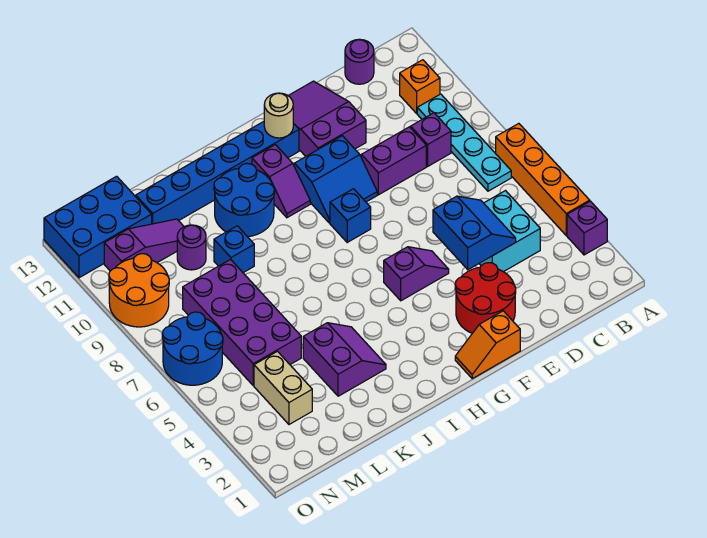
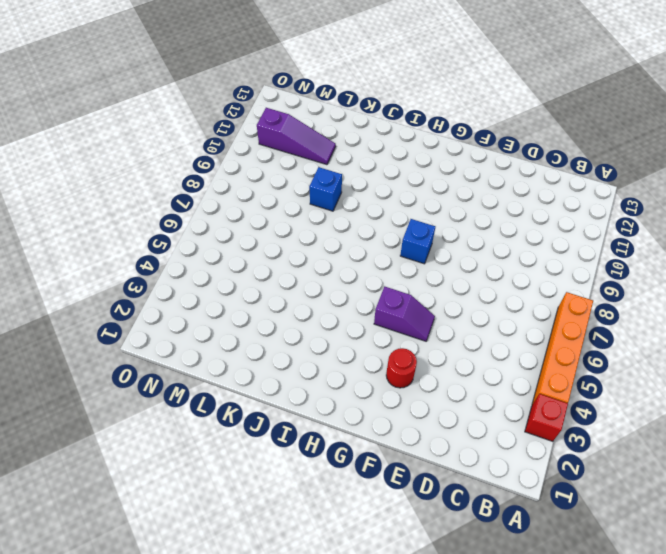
red 1x1 brick [525,394,568,441] -> purple 1x1 brick [567,201,607,255]
red 1x1 round brick [386,348,417,388] -> red 2x2 round brick [455,263,516,333]
none -> cyan 1x4 plate [417,94,511,191]
none -> orange 1x1 brick [400,60,440,113]
none -> cyan 2x2 brick [479,191,540,272]

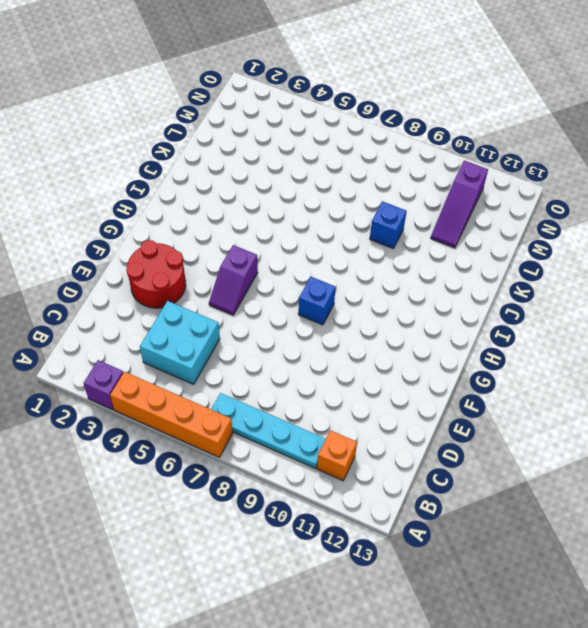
none -> purple 1x1 brick [411,113,451,166]
none -> purple 1x1 round brick [345,39,374,84]
none -> purple 1x2 brick [361,127,426,195]

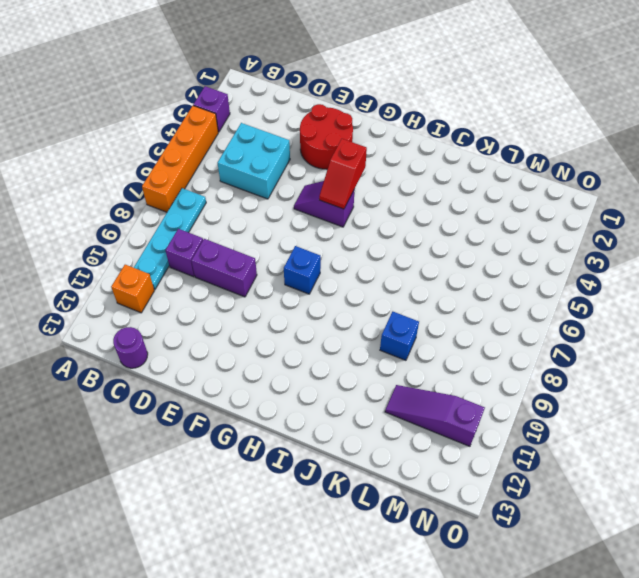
red 1x2 slope [319,139,367,209] -> none
none -> purple 2x3 slope [288,81,366,156]
none -> orange 1x2 slope [455,311,520,379]
none -> blue 2x2 slope [294,136,377,223]

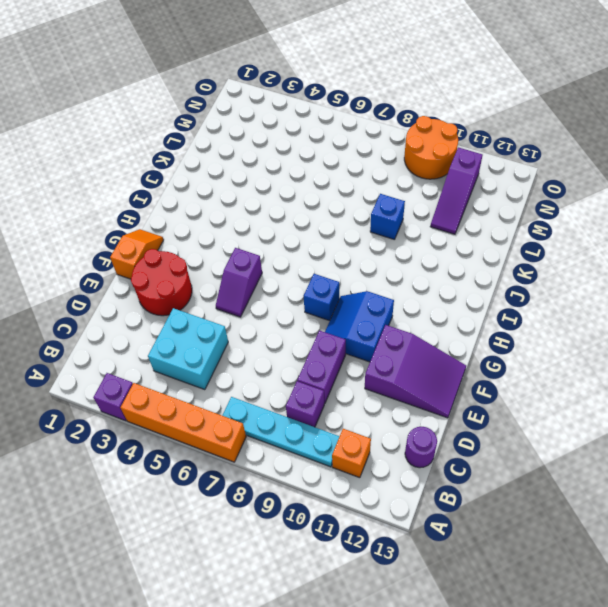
none -> blue 1x6 brick [136,122,299,224]
none -> purple 1x2 slope [252,145,310,218]
none -> blue 2x2 round brick [214,163,275,237]

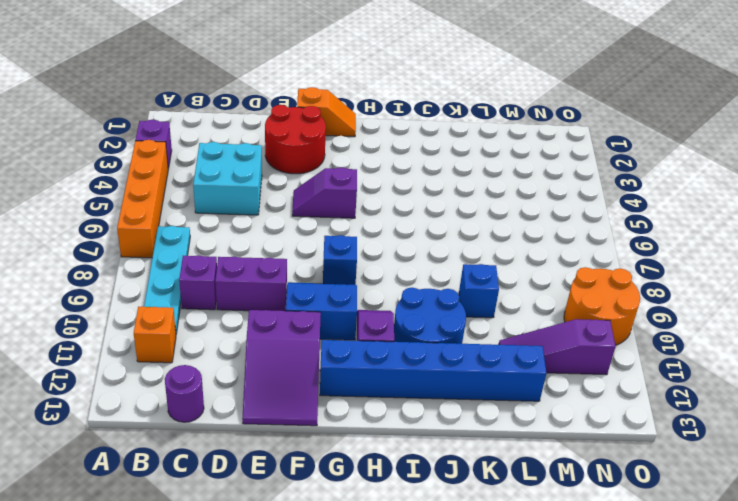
none -> purple 2x2 slope [303,323,386,396]
none -> purple 2x4 brick [183,260,301,386]
none -> purple 1x1 round brick [177,225,206,270]

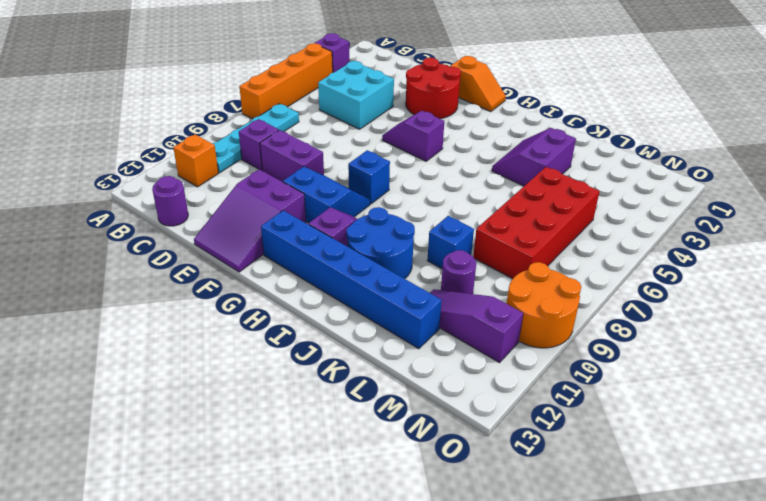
red 2x4 brick [473,167,600,279] -> purple 2x4 brick [183,260,301,386]
none -> tan 1x2 brick [254,351,312,424]
none -> blue 2x3 brick [44,176,152,278]
none -> blue 2x2 round brick [162,312,223,385]

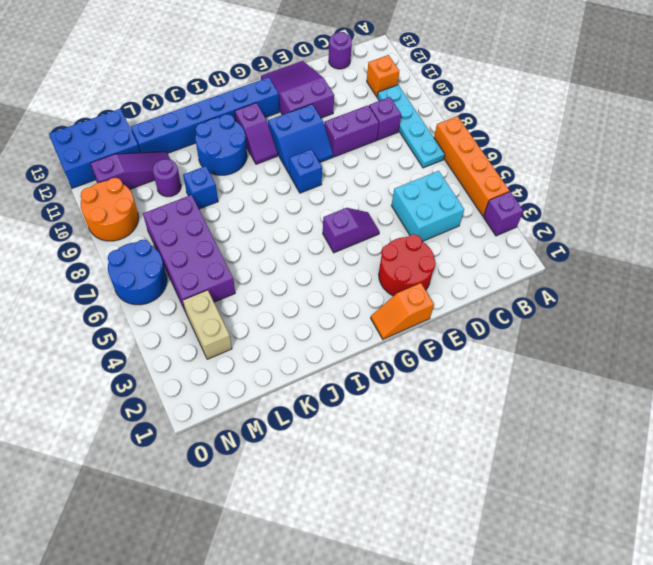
none -> purple 2x2 slope [303,323,386,396]
none -> blue 2x2 slope [433,196,516,270]
none -> tan 1x1 round brick [264,93,293,138]

